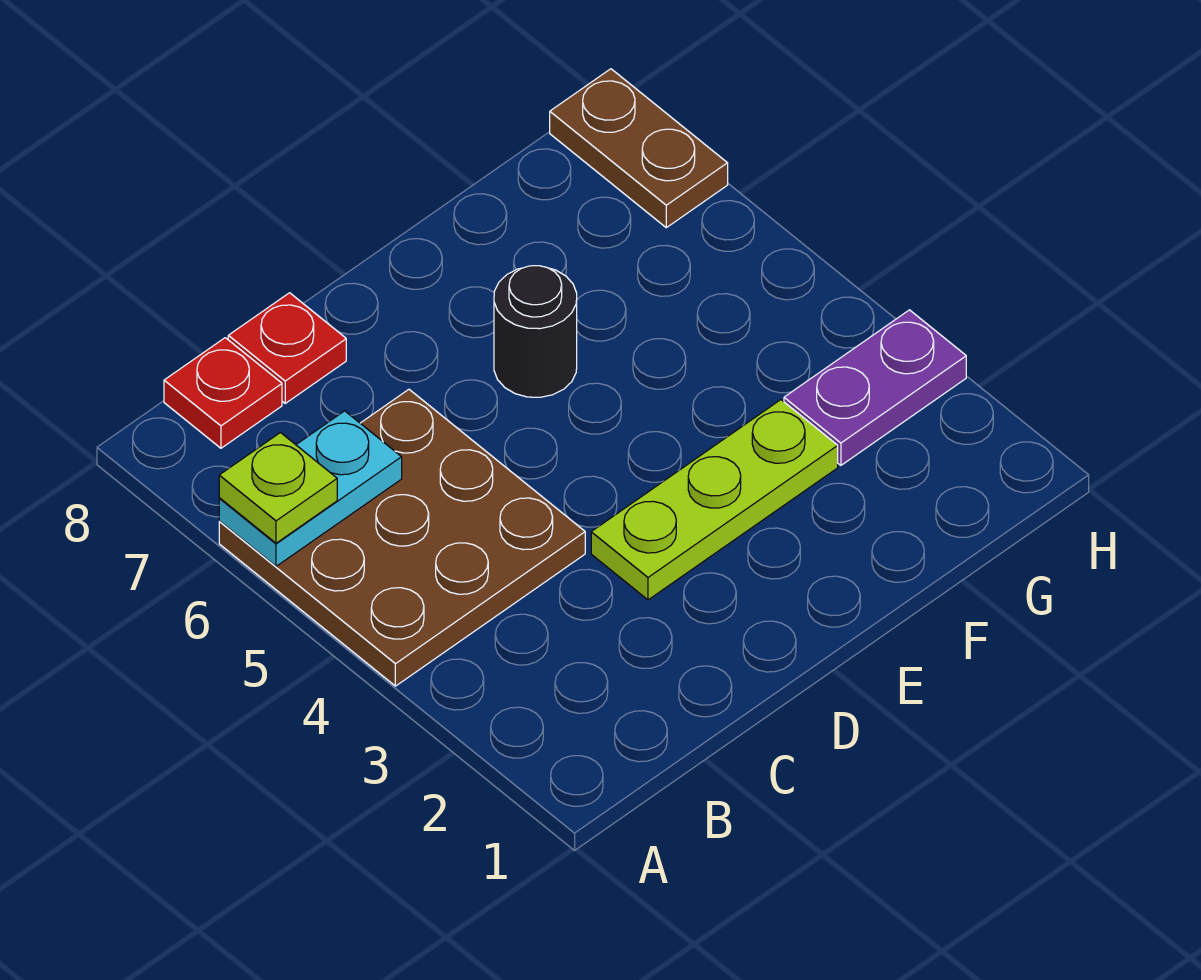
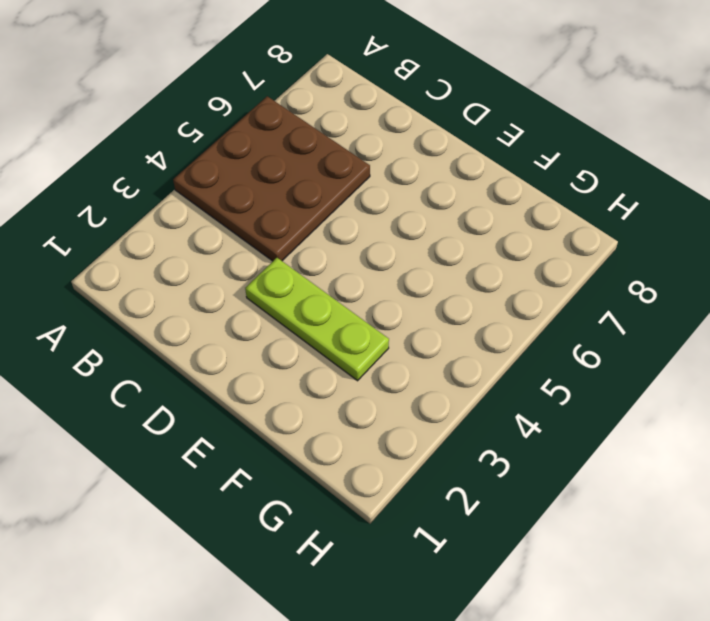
none -> red 1x1 plate [164,338,282,448]
none -> red 1x1 plate [228,293,346,403]

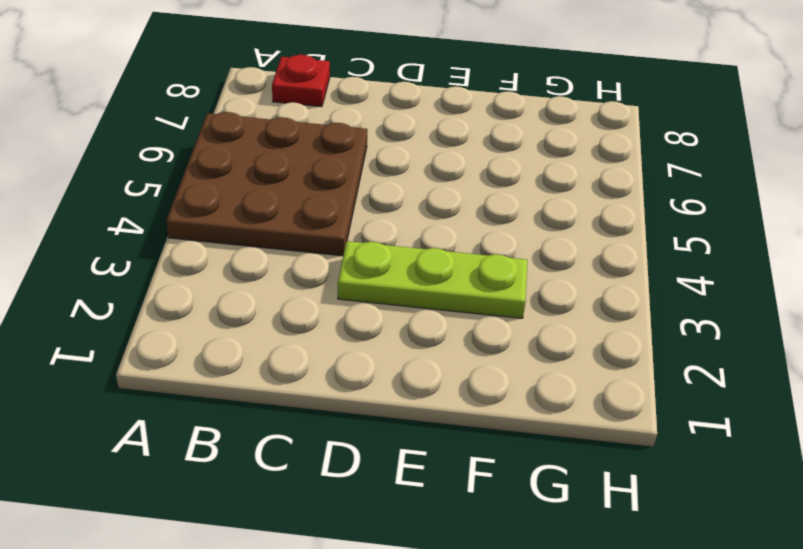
none -> red 1x1 plate [228,293,346,403]
none -> black 1x1 round brick [494,266,577,397]

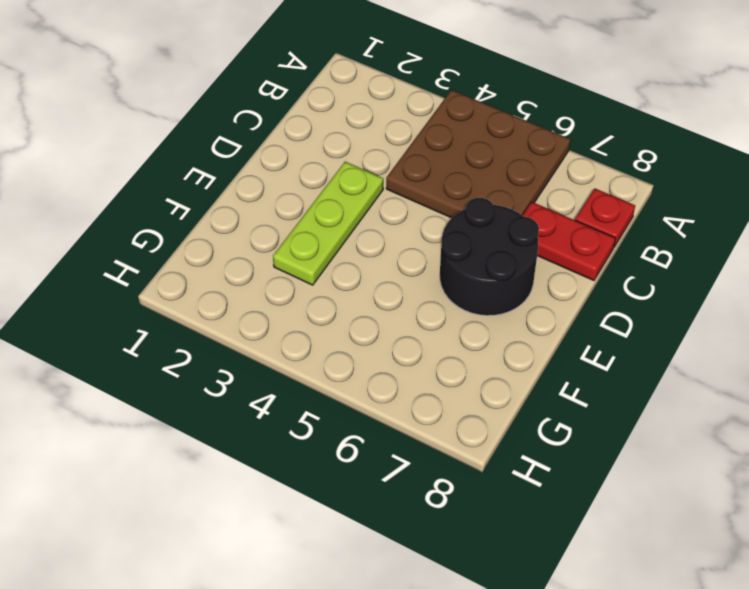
red 1x2 plate [522,202,615,281] -> red 1x1 plate [228,293,346,403]
black 2x2 round brick [440,198,539,316] -> black 1x1 round brick [494,266,577,397]
none -> purple 1x2 plate [784,310,966,465]
none -> brown 1x2 plate [550,69,728,228]

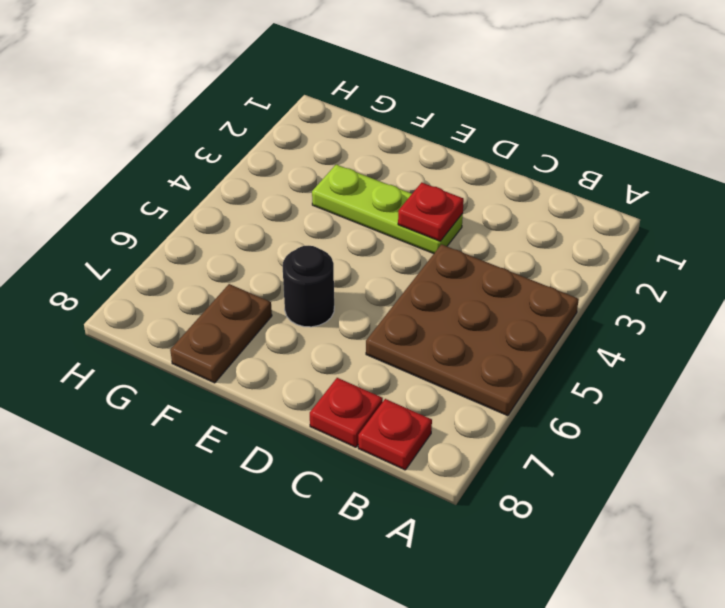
red 1x1 plate [398,183,464,241] -> none
brown 1x2 plate [170,284,272,383] -> brown 1x2 plate moved to [550,69,728,228]
none -> purple 1x2 plate [784,310,966,465]
none -> cyan 1x2 plate [219,411,402,566]

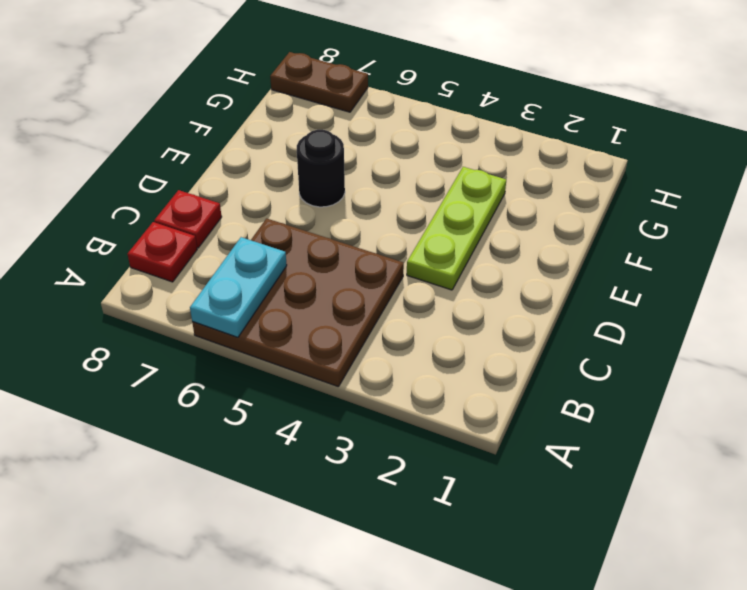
none -> purple 1x2 plate [784,310,966,465]
none -> lime 1x1 plate [219,433,337,543]

